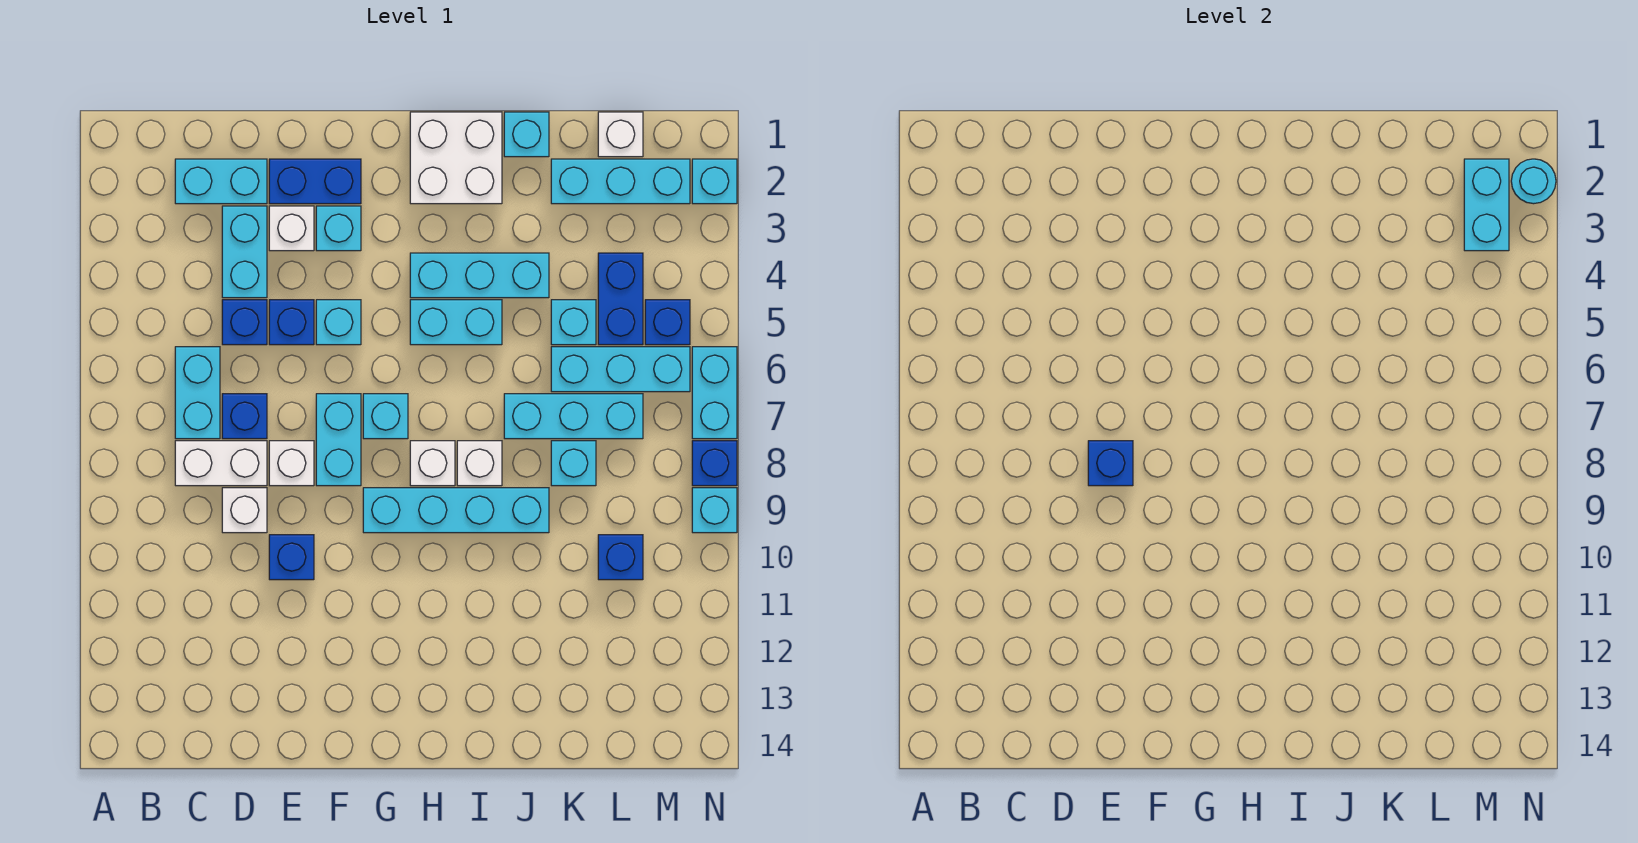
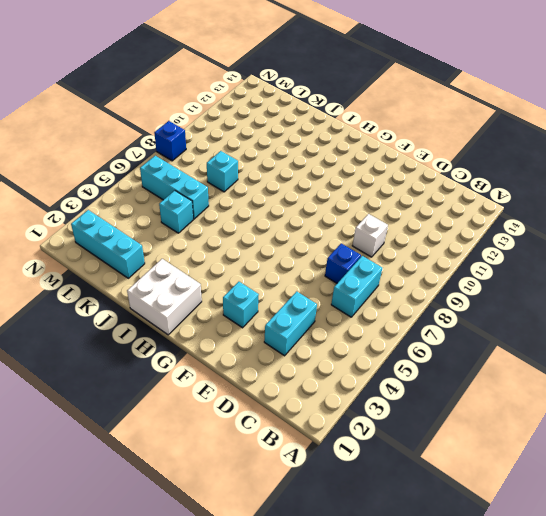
none -> cyan 1x2 brick [175,159,267,204]
none -> white 1x2 brick [175,441,267,486]
none -> blue 1x1 brick [222,300,267,345]
none -> blue 1x2 brick [269,159,361,204]

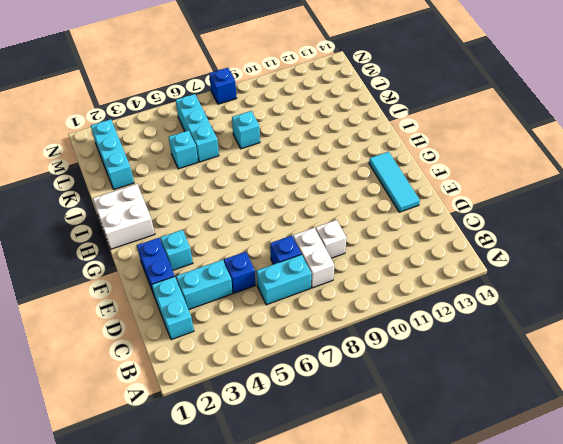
cyan 1x3 tile [369,152,420,212] -> none
none -> white 1x1 brick [269,206,314,251]
none -> blue 1x1 brick [269,300,314,345]
none -> white 1x1 brick [269,441,314,486]
none -> blue 1x1 brick [269,535,314,580]

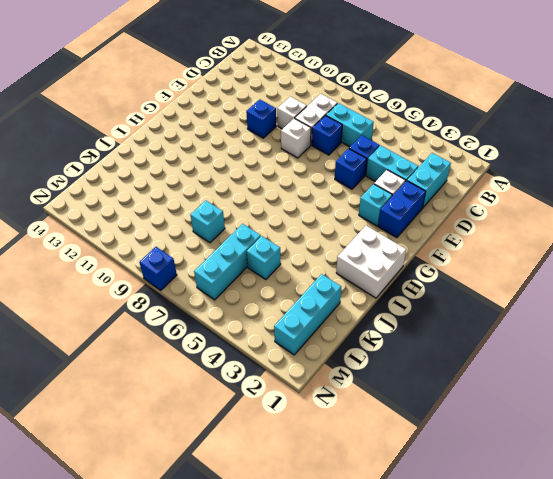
none -> cyan 1x1 brick [316,300,361,345]
none -> cyan 1x2 brick [316,394,361,486]
none -> cyan 1x1 brick [363,394,408,439]
none -> cyan 1x4 brick [363,488,549,533]

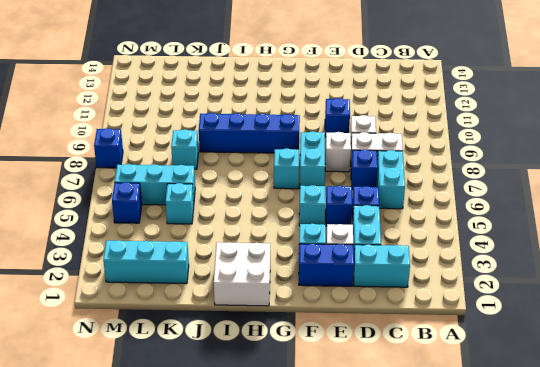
blue 1x4 brick [199,113,300,153] -> cyan 1x4 brick [363,488,549,533]
none -> cyan 1x3 brick [410,253,549,298]
none -> cyan 1x2 brick [410,300,502,345]
none -> white 1x1 brick [410,441,455,486]
none -> white 1x1 brick [457,441,502,486]

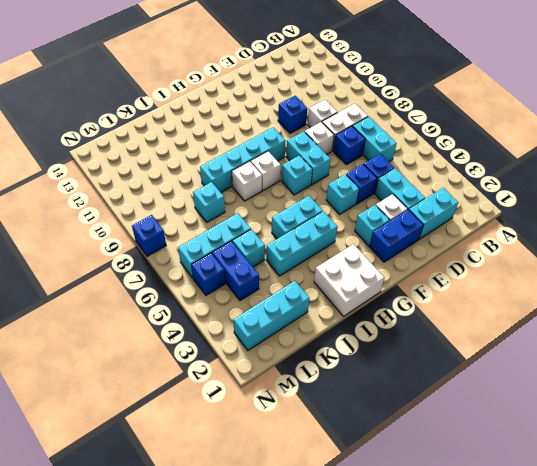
none -> cyan 1x1 brick [504,112,549,157]
none -> cyan 1x3 brick [504,394,643,439]
none -> white 1x1 brick [598,112,643,157]
none -> blue 1x1 brick [598,535,643,580]

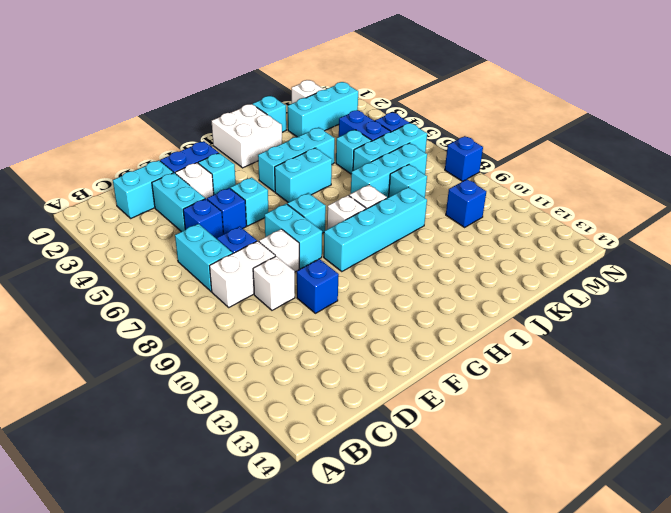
none -> cyan 1x1 brick [692,159,737,204]
none -> cyan 1x2 brick [692,347,737,439]
none -> cyan 1x1 brick [692,488,737,533]
none -> blue 1x1 brick [1088,441,1133,486]

